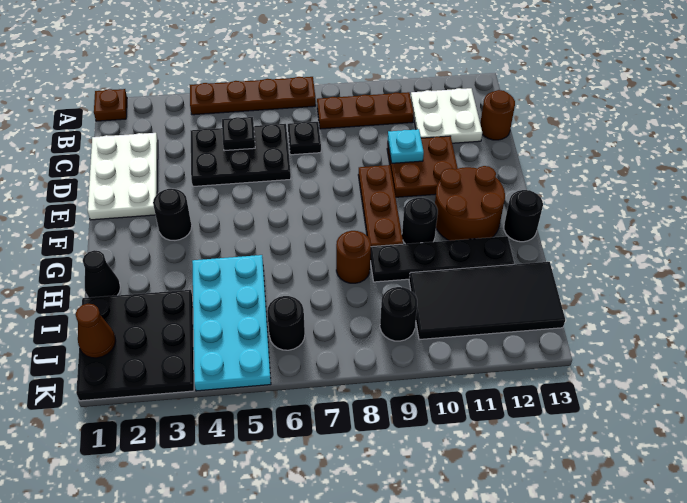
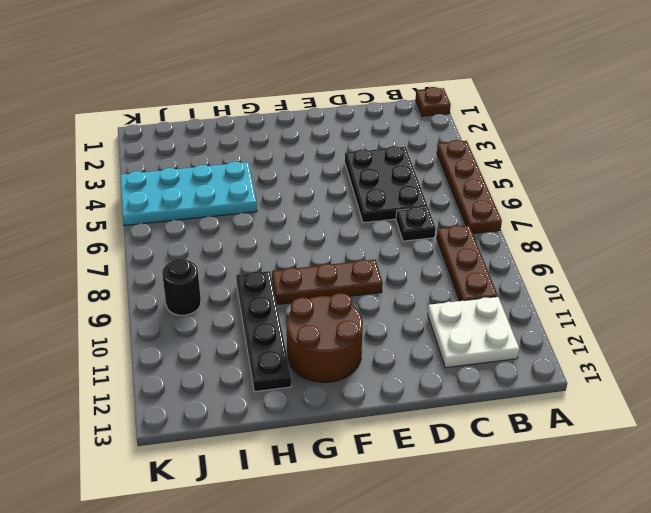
none -> white 2x3 plate [88,133,158,220]
none -> brown 1x1 round brick [480,90,515,140]
none -> brown 2x2 plate [387,136,458,197]

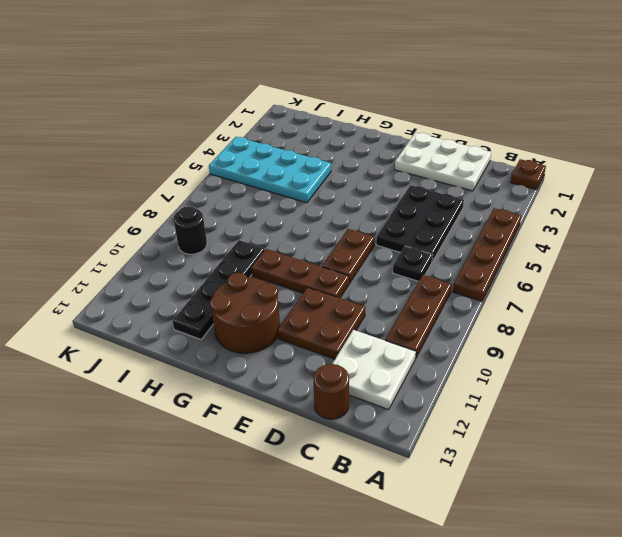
brown 1x2 plate [322,229,375,283] -> none
none -> black 1x1 round brick [153,189,192,240]
none -> black 1x1 round brick [402,198,438,244]
none -> black 1x1 round brick [504,190,543,242]

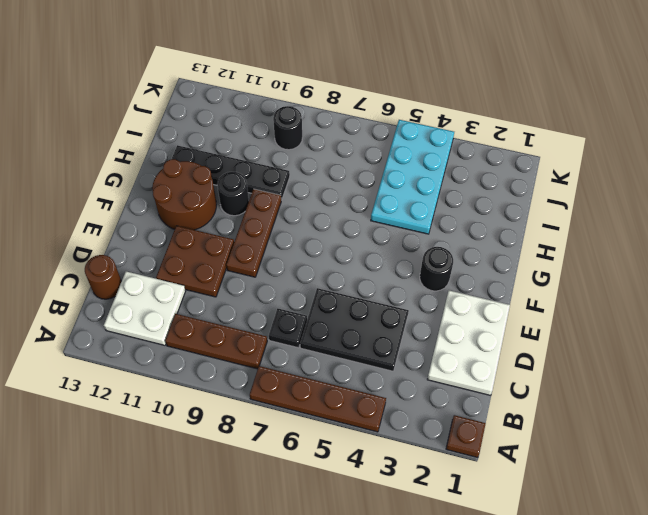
none -> black 1x1 round brick [504,190,543,242]
none -> black 1x1 cone [83,250,120,298]
none -> brown 1x1 round brick [336,231,371,283]

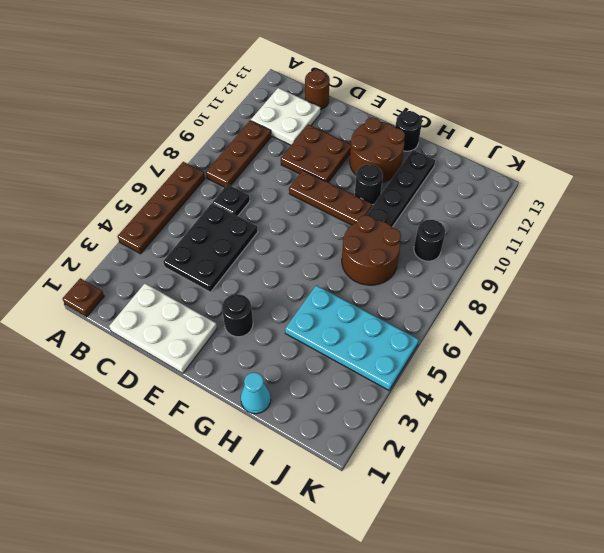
cyan 1x1 cone [241,372,271,414] -> black 1x1 cone [83,250,120,298]
brown 2x2 round brick [342,215,401,285] -> brown 1x1 round brick [336,231,371,283]
none -> black 3x3 plate [76,290,194,401]
none -> black 2x4 tile [409,262,565,340]
none -> black 1x1 round brick [267,296,305,350]

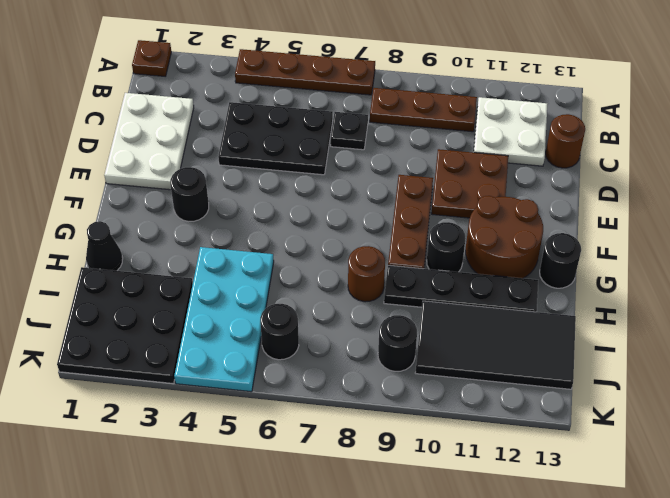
none -> black 1x1 plate [222,117,255,151]
none -> cyan 1x1 plate [388,129,424,163]
none -> brown 1x1 cone [75,304,116,358]

